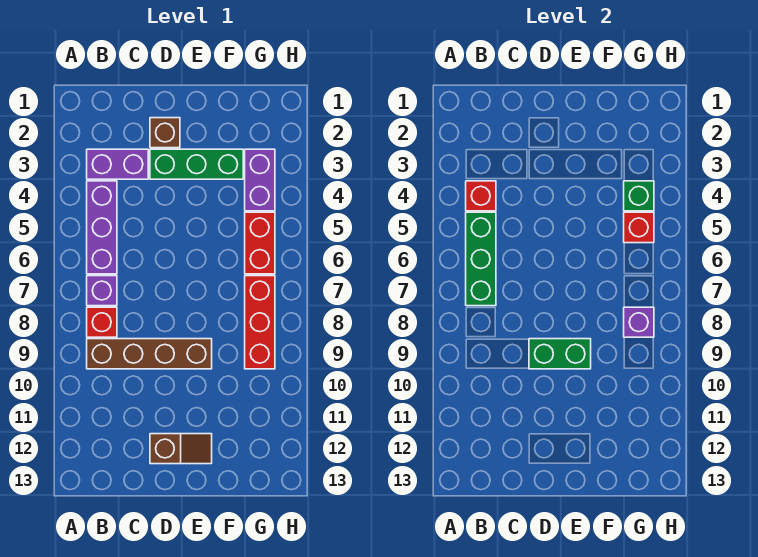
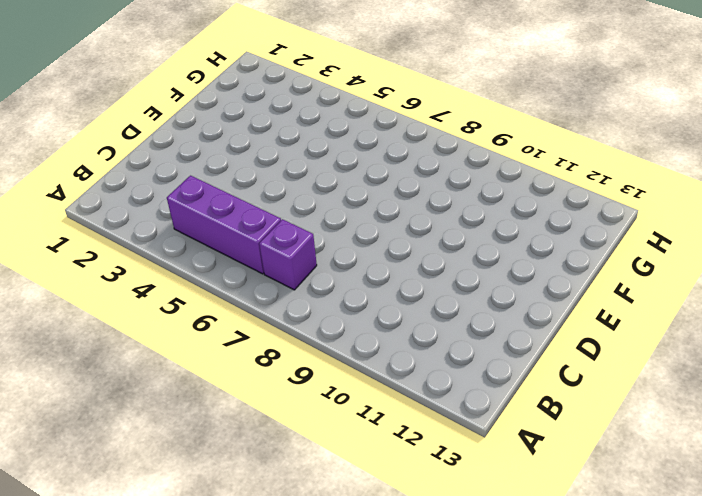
none -> purple 1x2 brick [87,149,148,179]
none -> red 1x1 brick [87,307,117,337]
none -> brown 1x4 brick [87,339,212,369]

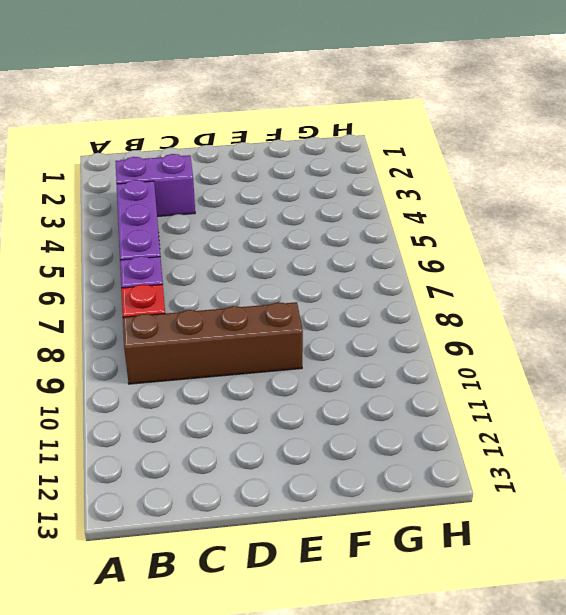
none -> brown 1x1 brick [150,118,180,148]
none -> green 1x3 brick [150,149,243,179]
none -> brown 1x2 slope [150,434,212,464]

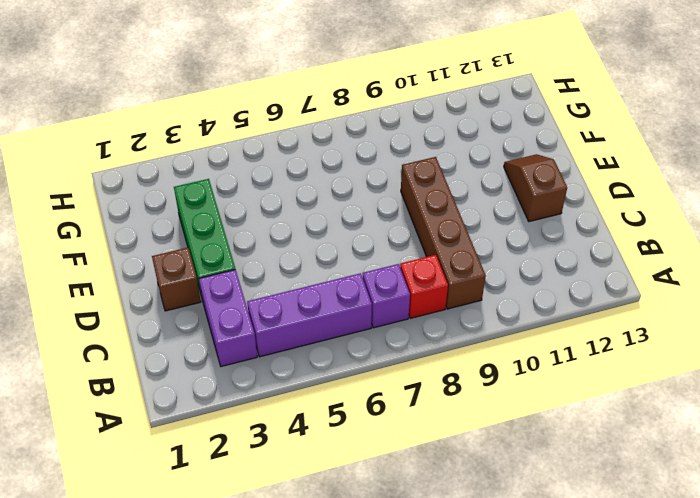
none -> purple 1x2 brick [245,149,275,211]
none -> red 1x2 brick [245,212,275,274]
none -> red 1x3 brick [245,276,275,369]

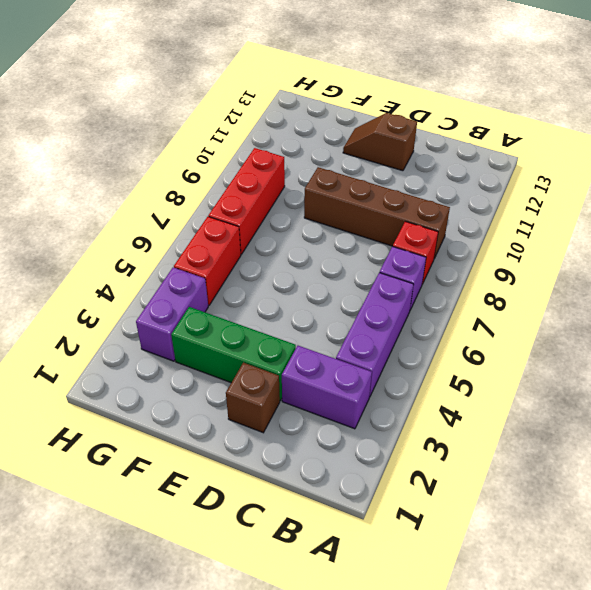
none -> red 1x1 brick [466,181,496,211]
none -> green 1x3 brick [466,212,496,306]
none -> green 1x2 brick [529,339,591,369]

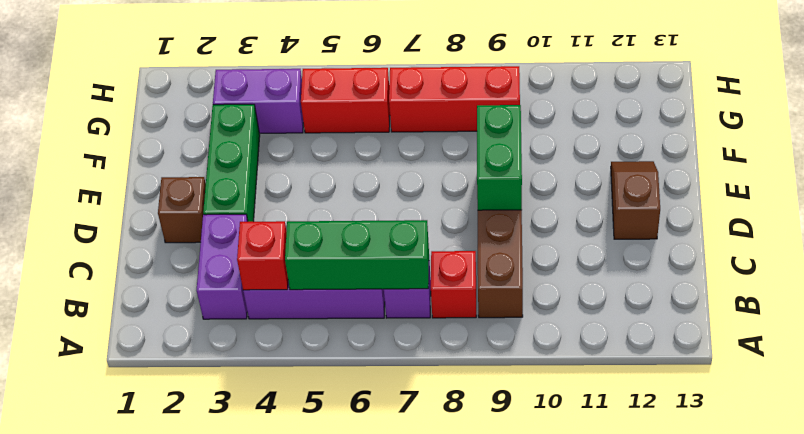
none -> green 1x1 brick [624,181,654,211]
none -> red 1x1 brick [624,212,654,243]
none -> purple 1x1 brick [624,307,654,337]

